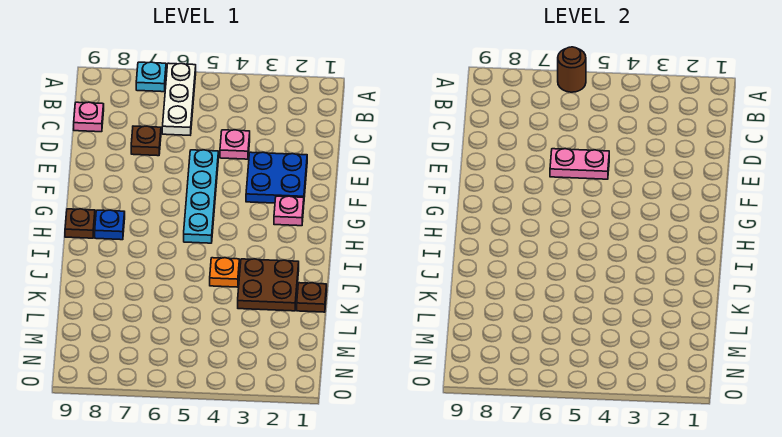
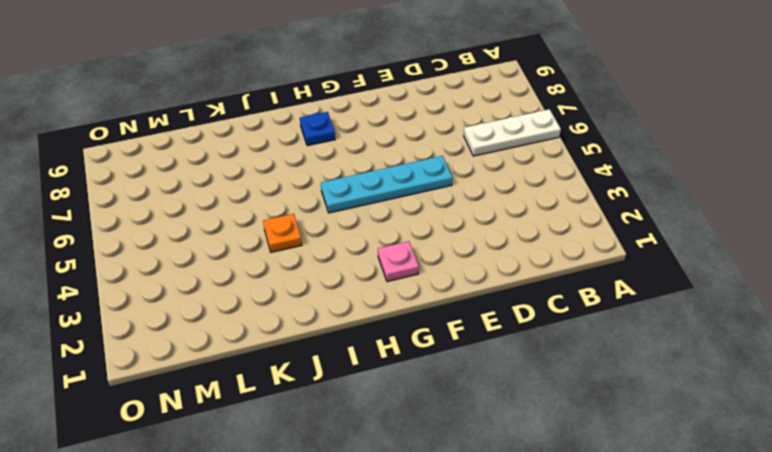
none -> cyan 1x1 plate [136,62,166,92]
none -> pink 1x1 plate [74,102,104,132]
none -> pink 1x1 plate [220,130,250,159]

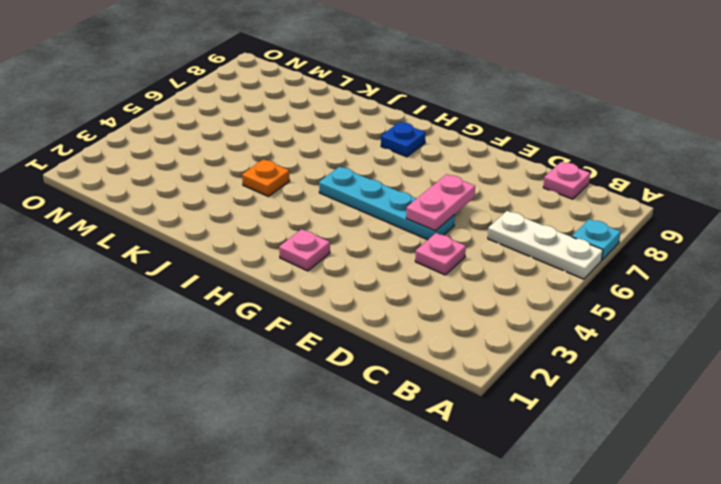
none -> brown 1x1 plate [131,126,161,156]
none -> blue 2x2 plate [246,152,307,203]
none -> brown 1x1 plate [65,209,95,238]

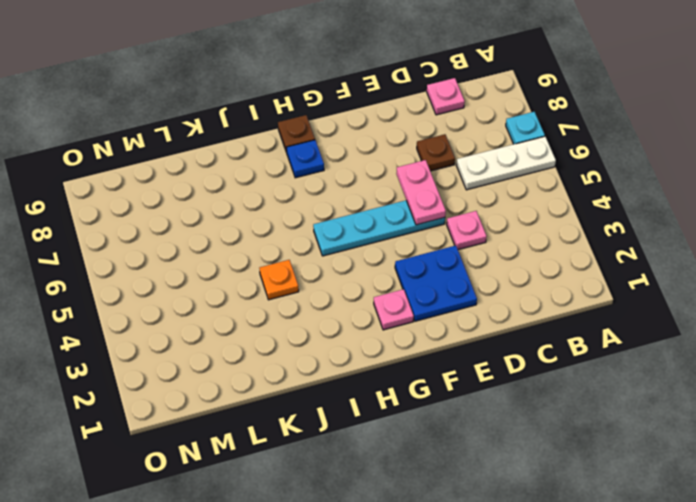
none -> brown 2x2 plate [238,259,299,311]
none -> brown 1x1 plate [297,283,327,312]
none -> brown 1x1 round brick [558,47,586,92]

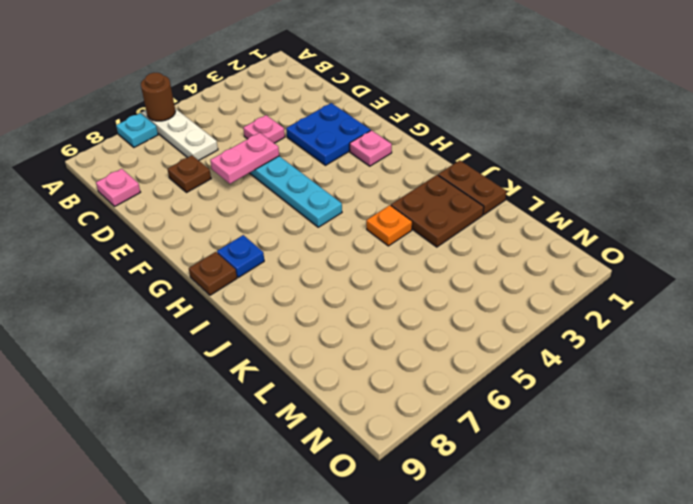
brown 1x2 plate [438,160,506,215] -> brown 1x1 plate [297,283,327,312]

